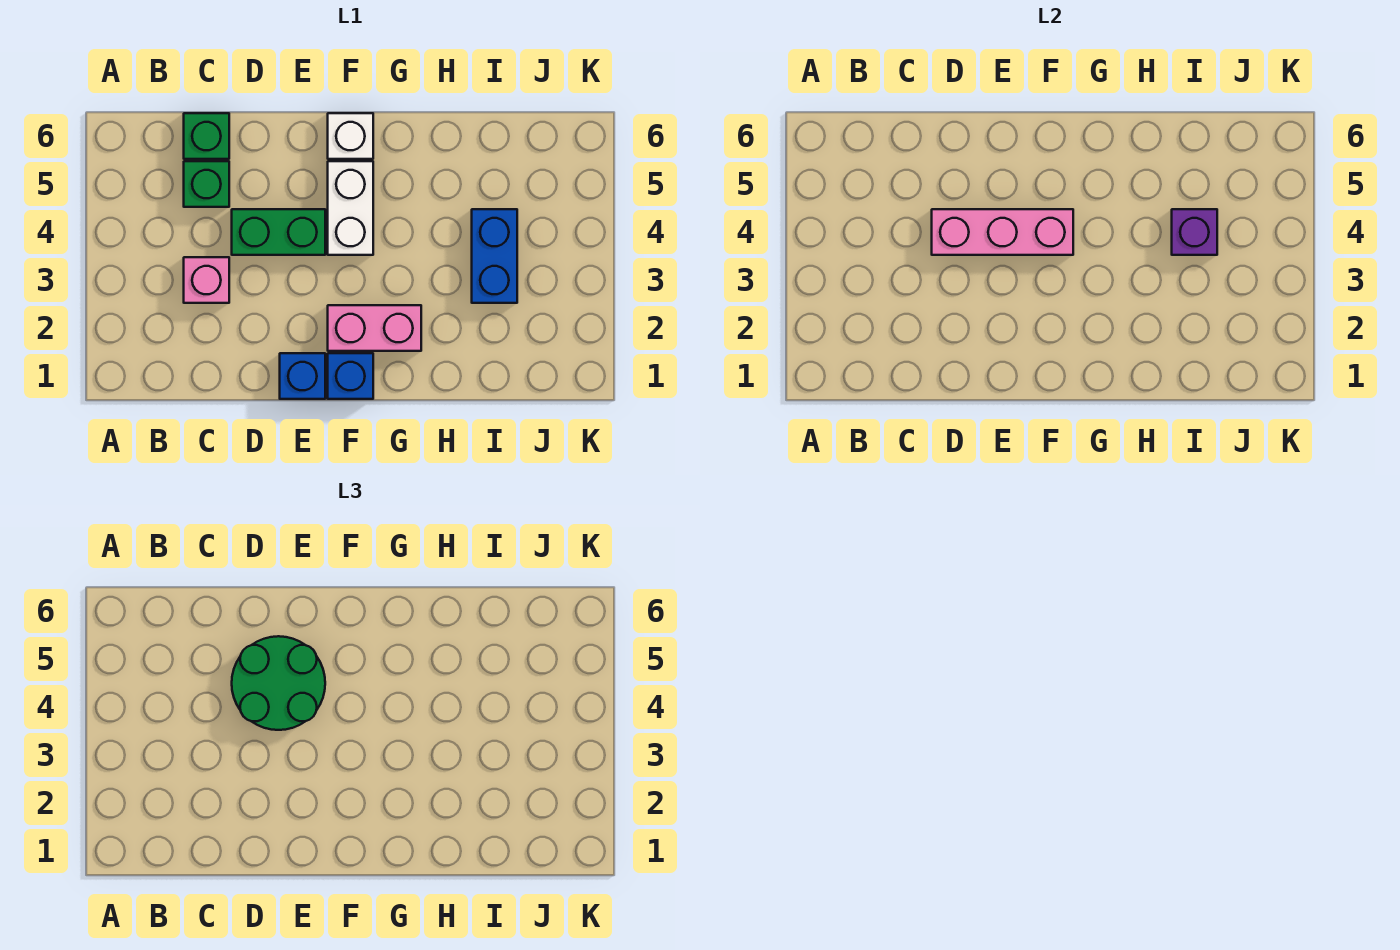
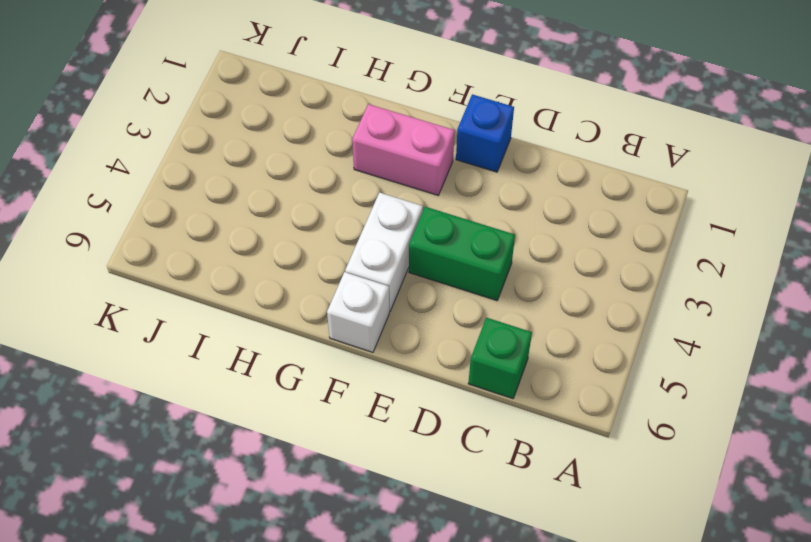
none -> pink 1x1 brick [184,257,229,303]
none -> green 1x1 brick [184,161,229,207]
none -> blue 1x1 brick [328,353,373,399]

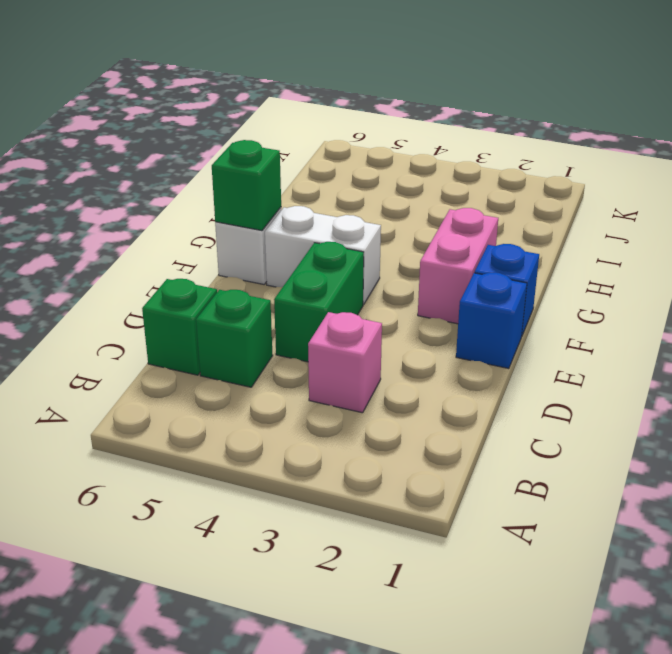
green 1x1 brick [212,140,281,231] -> none
none -> blue 1x2 brick [472,209,517,303]
none -> pink 1x3 brick [932,209,1073,255]
none -> purple 1x1 brick [1172,209,1217,255]

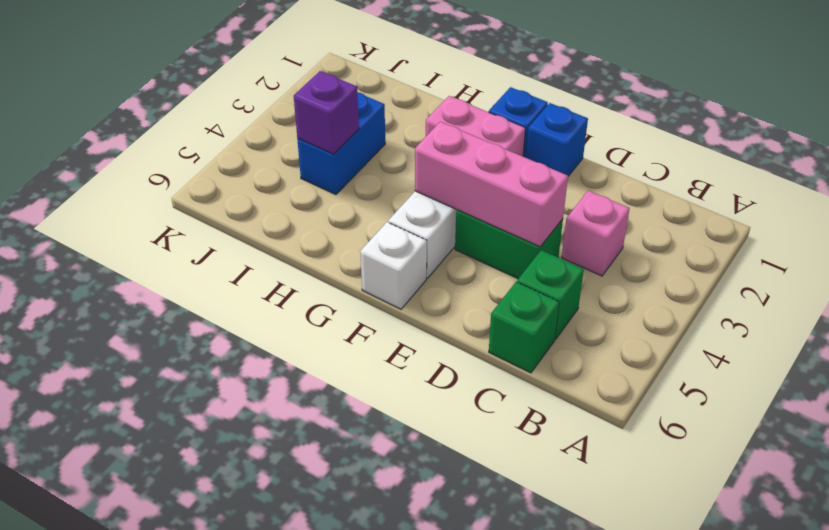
none -> green 2x2 round brick [232,636,325,730]

